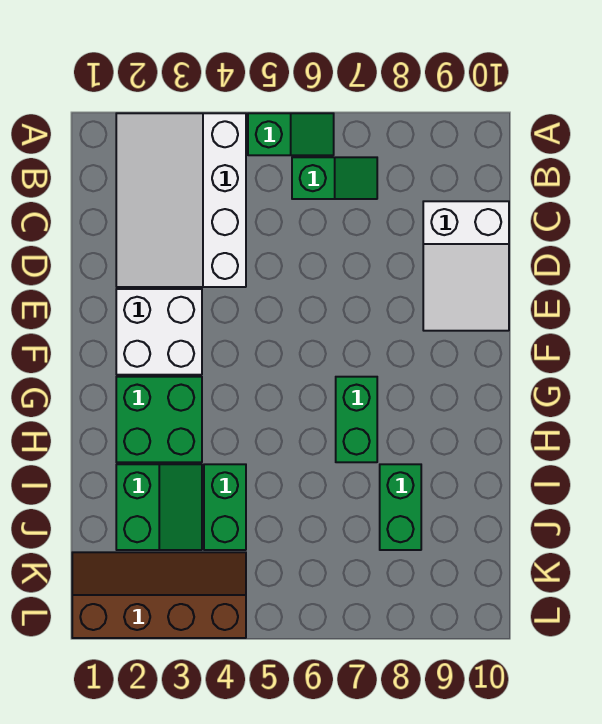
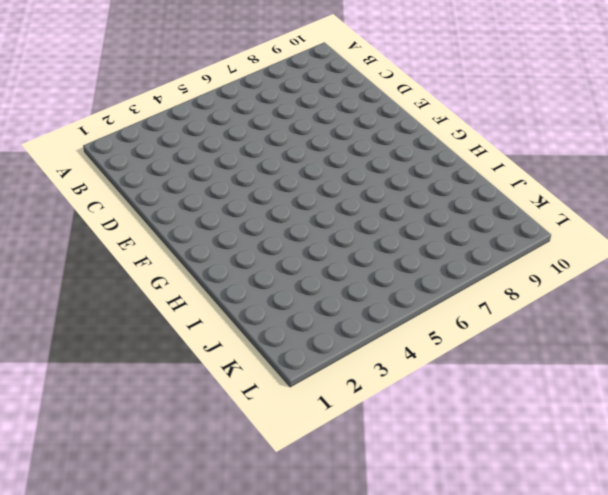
none -> white 3x4 slope [116,113,246,287]
none -> green 1x2 slope [248,113,334,155]

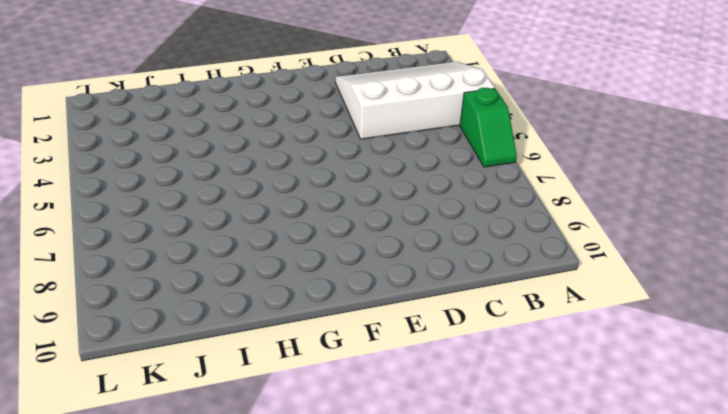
none -> green 1x2 slope [292,157,377,199]
none -> white 2x3 slope [423,201,509,331]

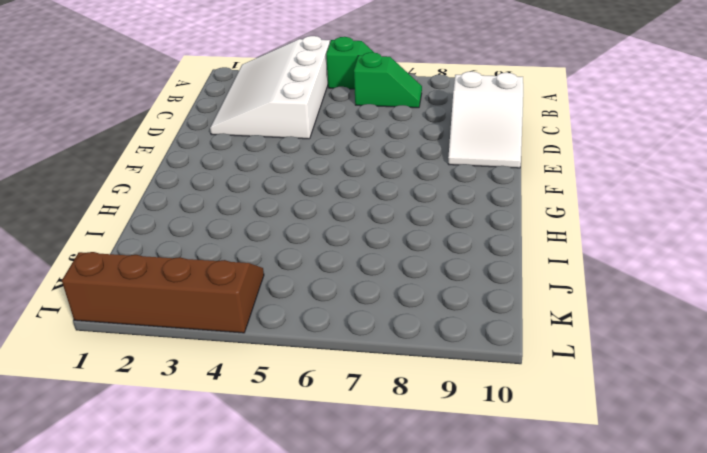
none -> white 2x2 brick [116,289,202,375]
none -> green 2x2 brick [116,377,202,462]

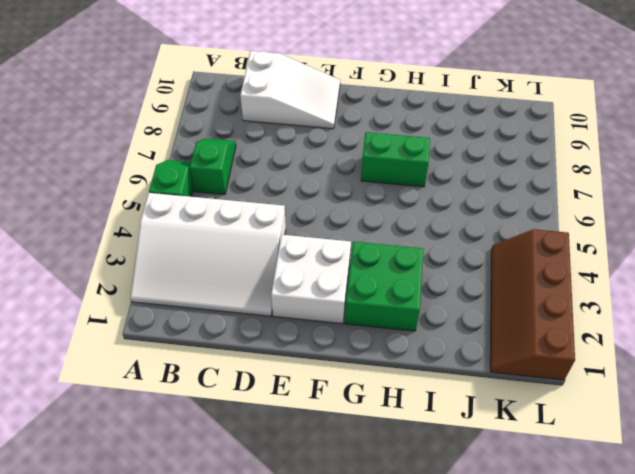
none -> green 2x2 slope [116,464,202,550]
none -> green 1x2 brick [204,464,246,550]

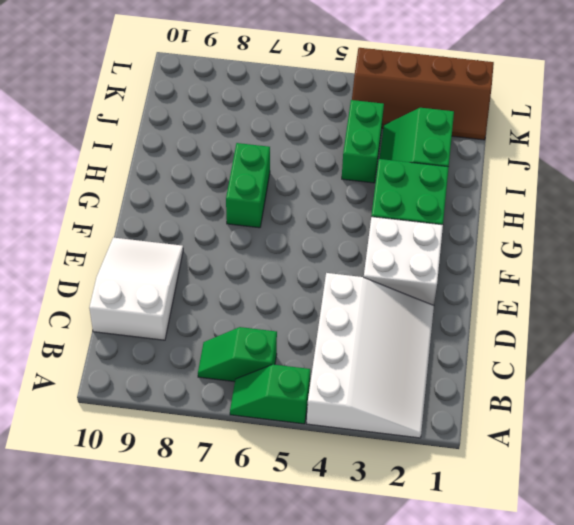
none -> green 1x2 brick [380,464,421,550]

